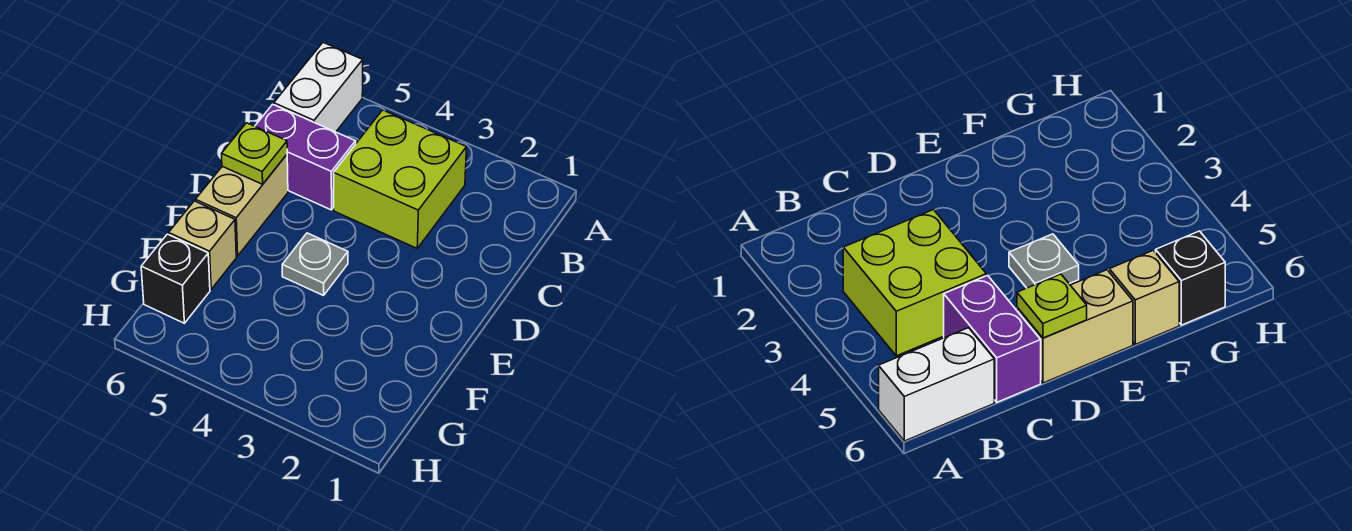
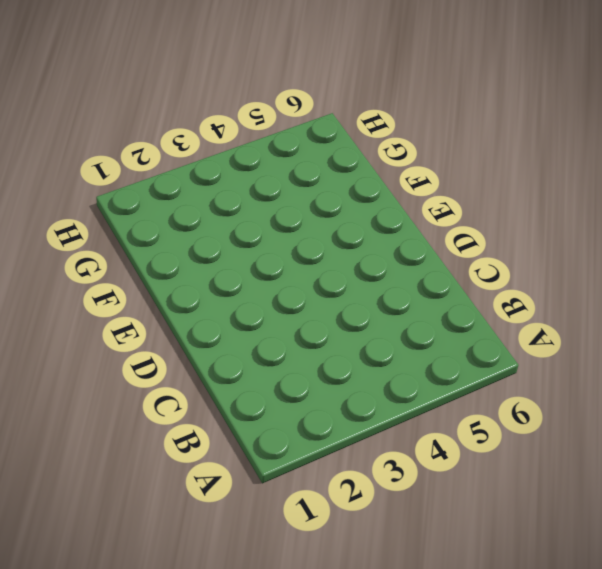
none -> white 1x2 brick [274,43,363,132]
none -> lime 2x2 brick [334,110,467,248]

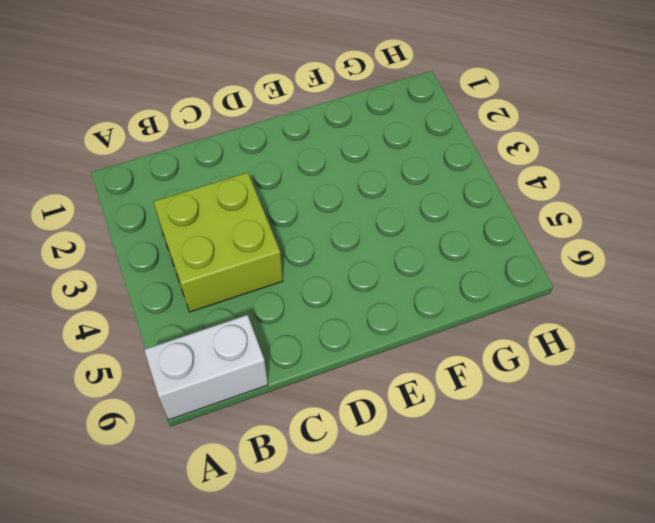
none -> purple 1x2 brick [255,104,356,210]
none -> tan 1x2 brick [196,155,288,256]

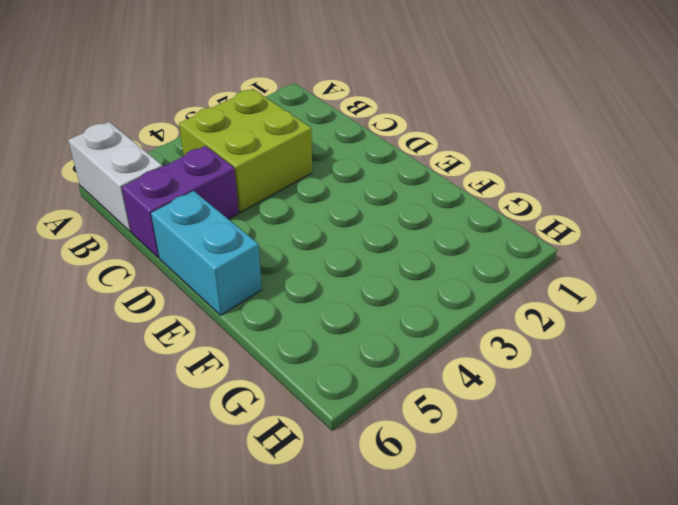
cyan 1x2 brick [151,191,262,315] -> tan 1x2 brick [196,155,288,256]
none -> grey 1x1 plate [282,233,348,296]
none -> tan 1x1 brick [169,201,236,289]

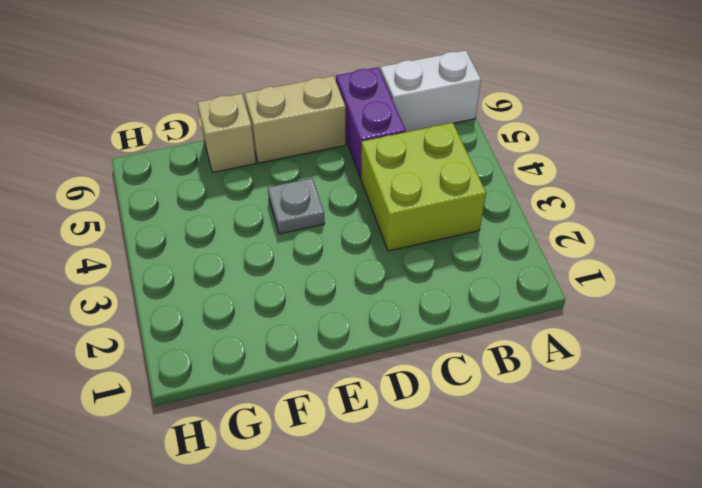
none -> black 1x1 brick [141,234,210,323]
none -> lime 1x1 plate [222,123,287,184]

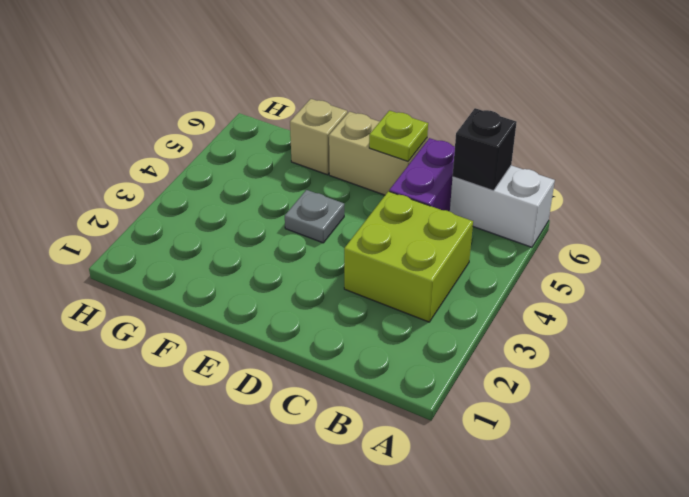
black 1x1 brick [453,108,517,191] -> black 1x1 brick moved to [141,234,210,323]

